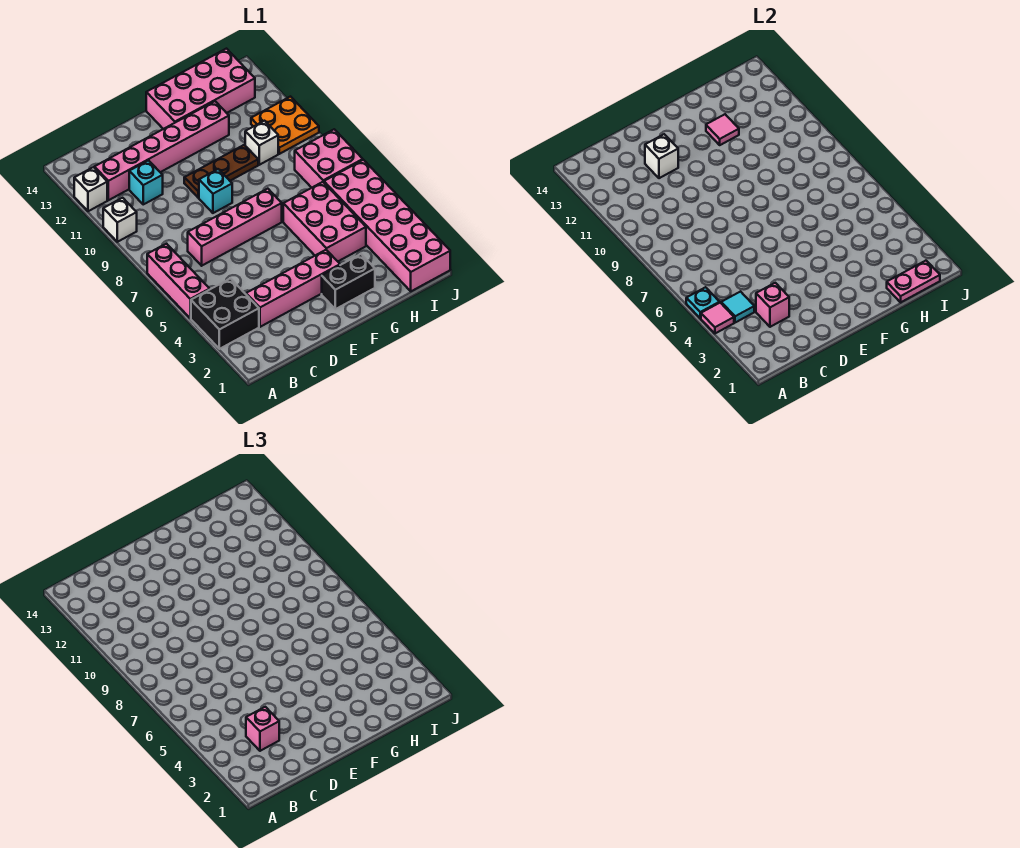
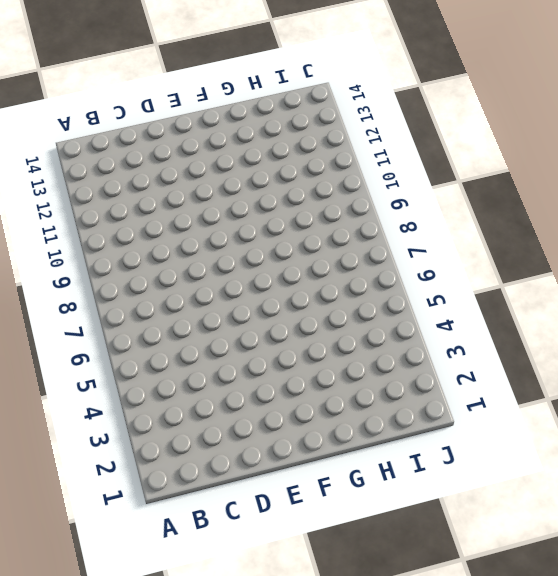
none -> black 2x2 brick [191,279,259,349]
none -> pink 1x3 brick [147,244,210,318]
none -> white 1x1 brick [103,198,137,242]

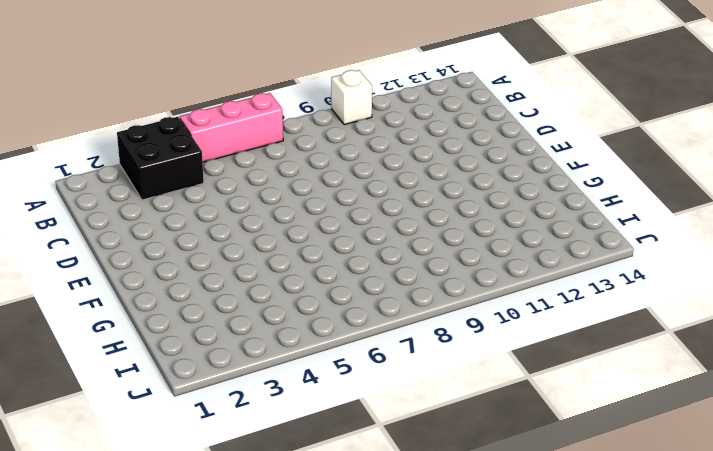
none -> white 1x1 brick [74,167,107,211]
none -> pink 1x6 brick [94,101,229,200]
none -> pink 1x4 brick [246,250,340,327]

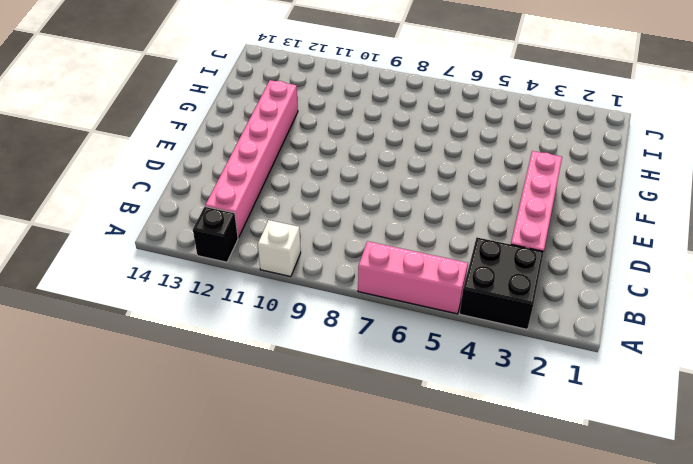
black 1x1 brick [193,207,238,262] -> white 1x1 brick [74,167,107,211]
none -> pink 1x4 brick [188,189,282,266]
none -> cyan 1x1 brick [129,160,163,204]
none -> cyan 1x1 brick [199,169,232,213]

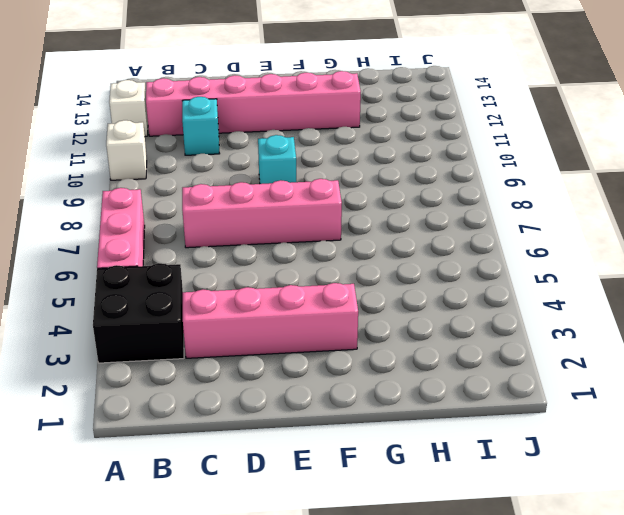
none -> brown 1x3 plate [184,145,258,198]
none -> black 1x2 brick [322,254,375,309]
none -> pink 2x4 brick [146,49,255,129]

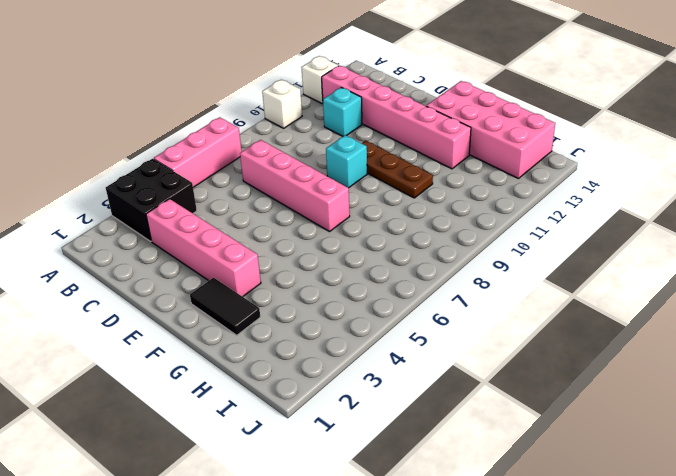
black 1x2 tile [190,278,260,335] -> black 1x2 brick [322,254,375,309]
none -> pink 2x3 brick [283,182,366,261]
none -> white 1x1 brick [245,121,278,165]
none -> pink 2x6 brick [324,160,450,291]

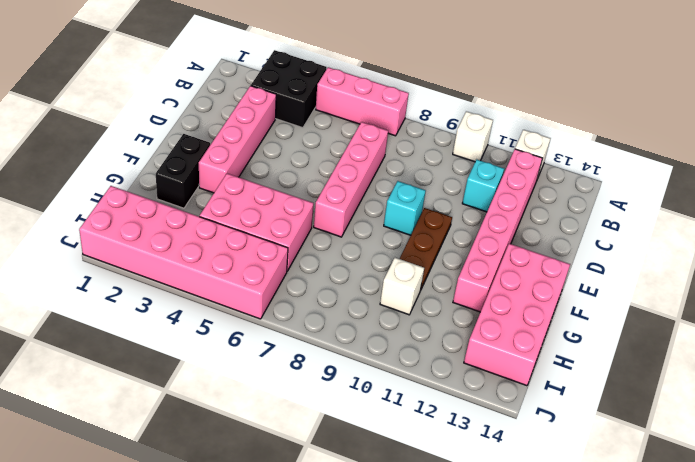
none -> pink 2x2 brick [295,129,363,188]
none -> orange 2x2 plate [251,97,319,154]
none -> pink 1x1 tile [701,303,734,333]

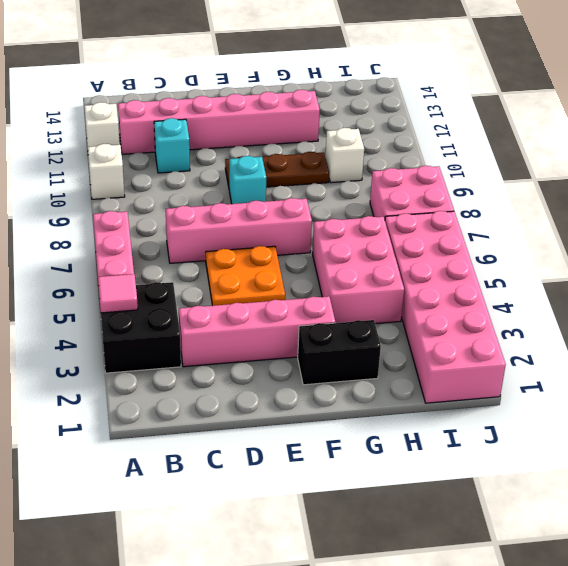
orange 2x2 plate [206,246,285,306] -> orange 2x2 plate moved to [251,97,319,154]
none -> pink 2x4 brick [146,49,255,129]
none -> cyan 1x1 plate [686,287,720,318]
none -> cyan 1x1 tile [721,292,754,323]

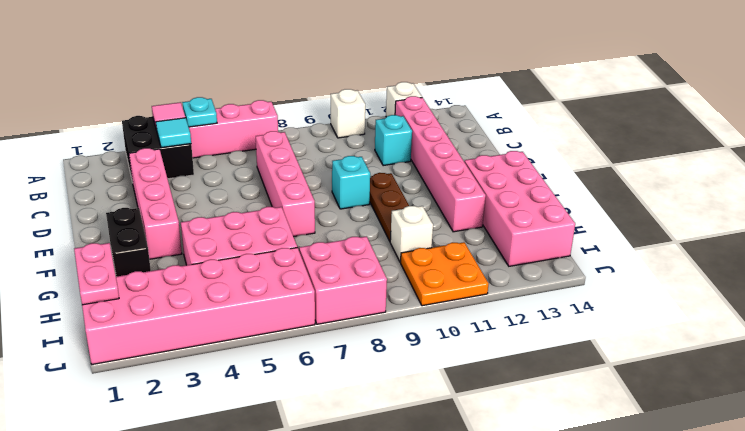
none -> pink 1x1 brick [756,283,789,327]
none -> white 1x1 brick [645,134,678,178]
none -> pink 1x1 tile [706,114,739,145]

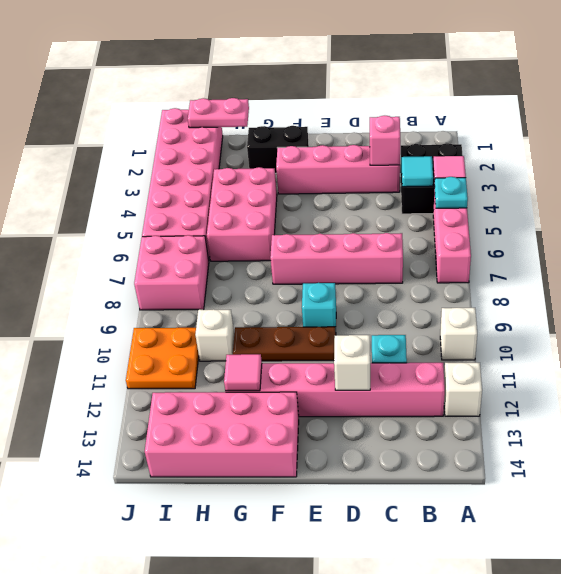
none -> pink 1x1 brick [246,707,279,751]

